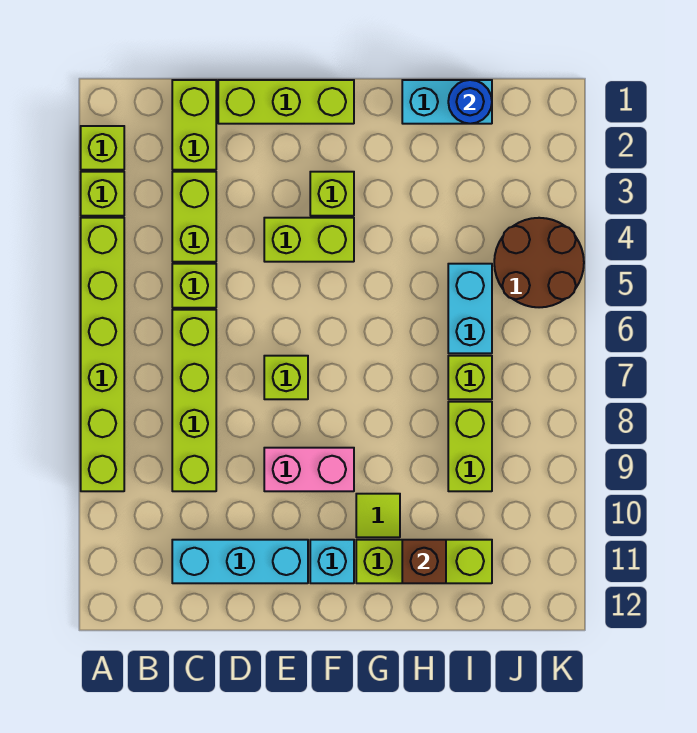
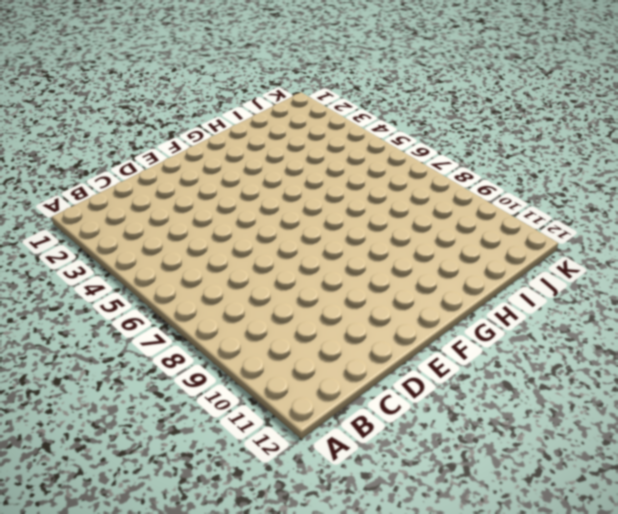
none -> lime 1x1 brick [81,126,124,170]
none -> lime 1x1 brick [81,172,124,216]
none -> lime 1x6 brick [81,218,124,491]

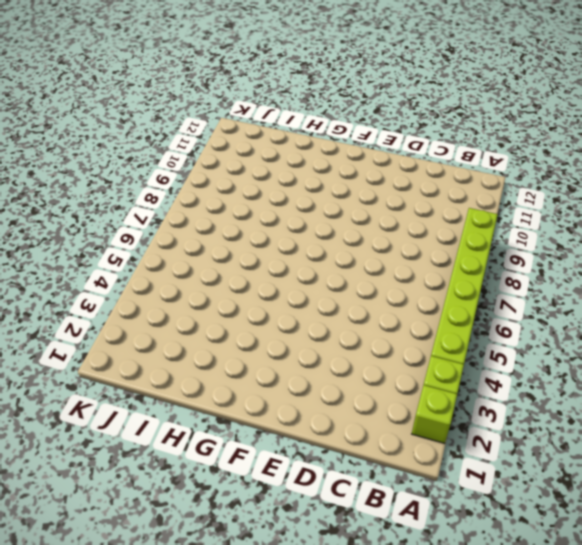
none -> lime 1x2 brick [172,80,216,170]
none -> lime 1x2 brick [172,172,216,262]
none -> lime 1x1 brick [172,264,216,308]

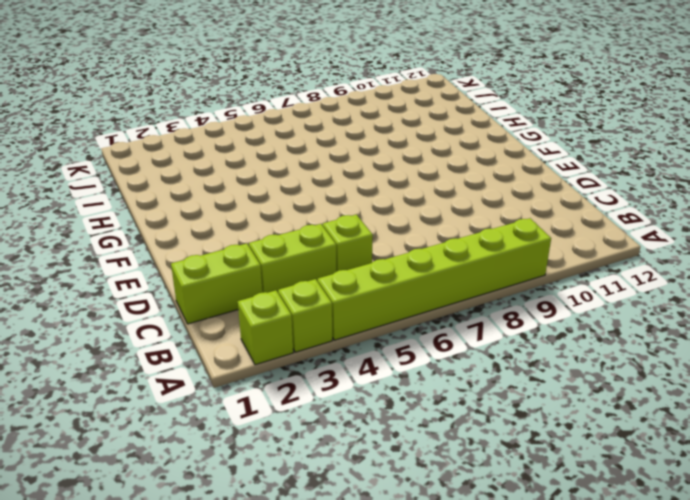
none -> lime 1x4 brick [172,310,216,491]
none -> cyan 1x3 brick [172,540,308,583]
none -> lime 1x3 brick [218,80,354,124]

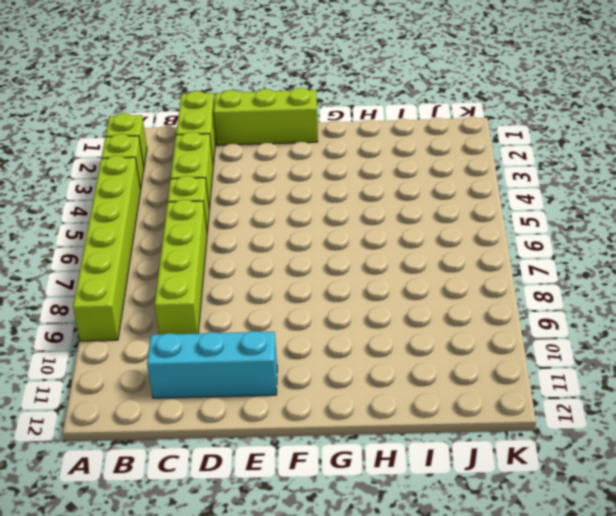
none -> lime 1x2 brick [264,218,354,262]
none -> lime 1x1 brick [264,356,308,399]
none -> pink 1x2 brick [264,448,354,491]

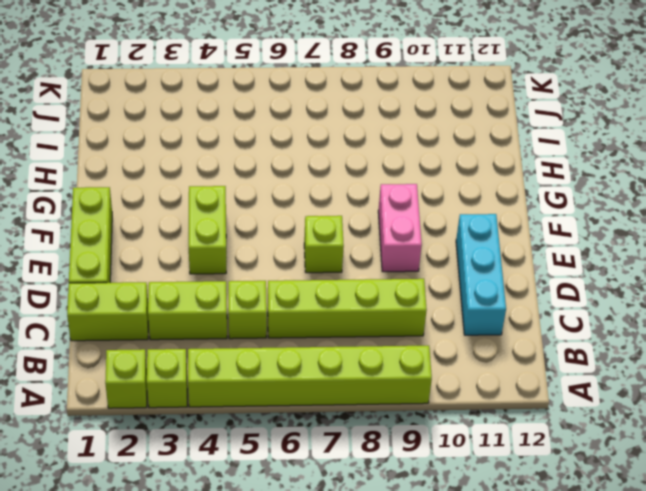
none -> lime 1x1 brick [310,172,354,216]
none -> cyan 1x1 brick [310,540,354,583]
none -> lime 1x1 tile [356,494,400,537]

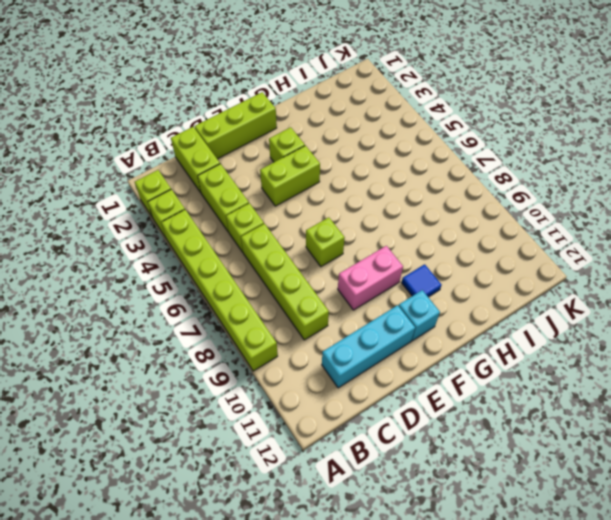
blue 1x1 tile [402,264,442,297] -> lime 1x1 tile [356,494,400,537]
none -> lime 1x3 brick [356,540,492,583]
none -> cyan 1x2 brick [402,80,492,124]
none -> cyan 1x2 brick [448,264,492,353]

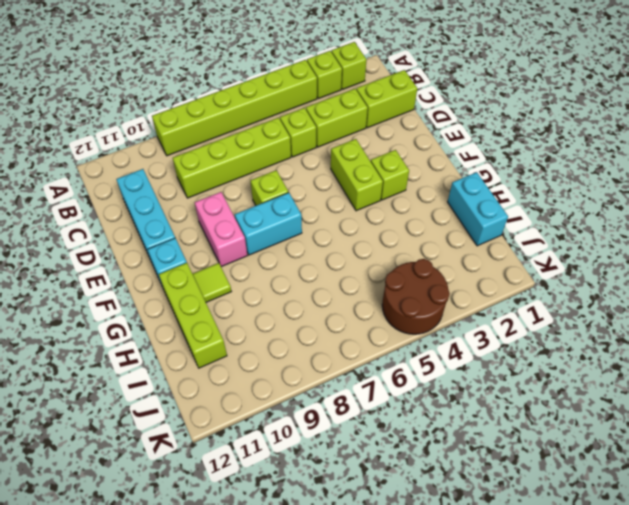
cyan 1x2 brick [235,193,302,255] -> cyan 1x2 brick moved to [448,264,492,353]
none -> lime 1x3 brick [218,80,354,124]
none -> lime 1x1 brick [448,356,492,399]
none -> lime 1x2 brick [448,402,492,491]

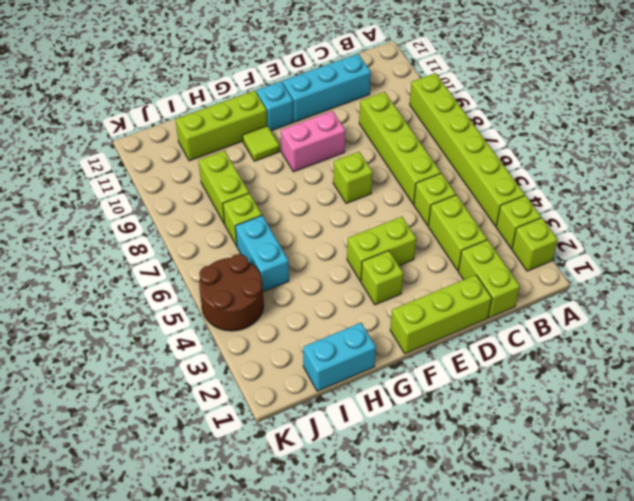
none -> brown 1x1 brick [402,540,446,583]
none -> blue 1x1 round brick [448,80,492,124]

